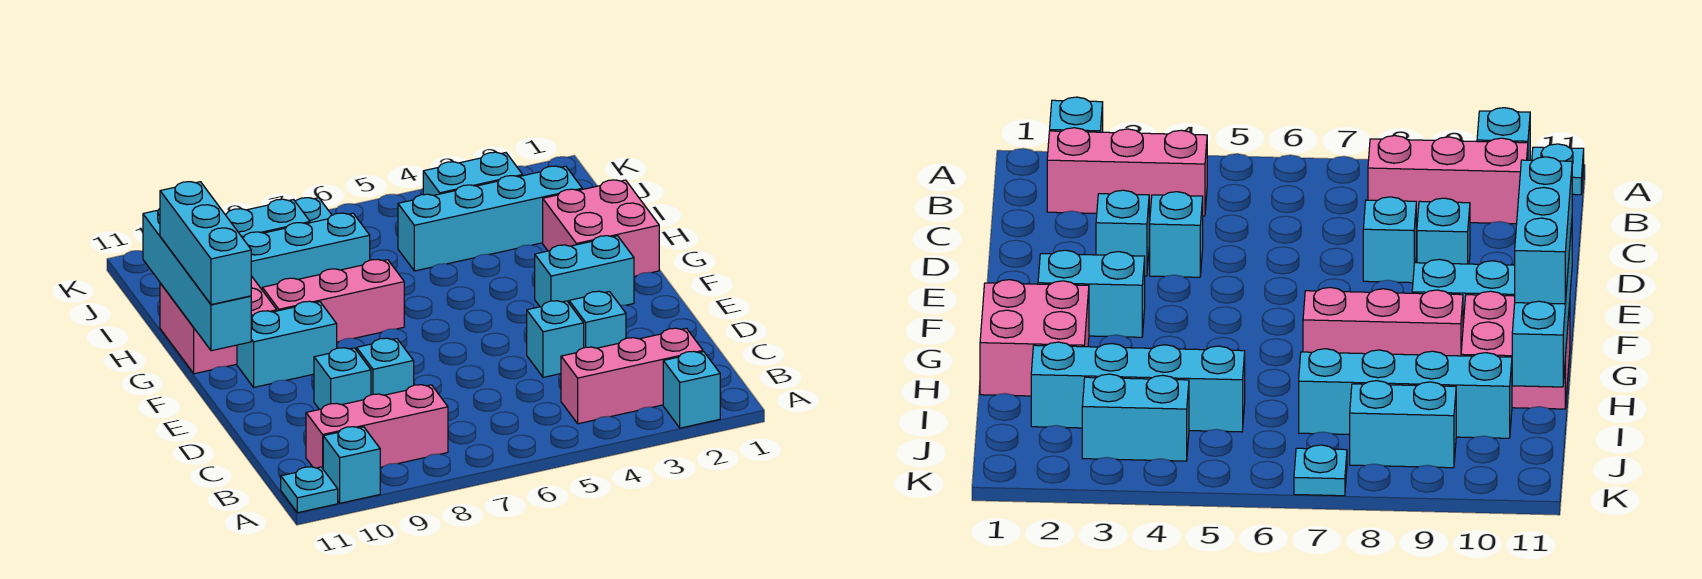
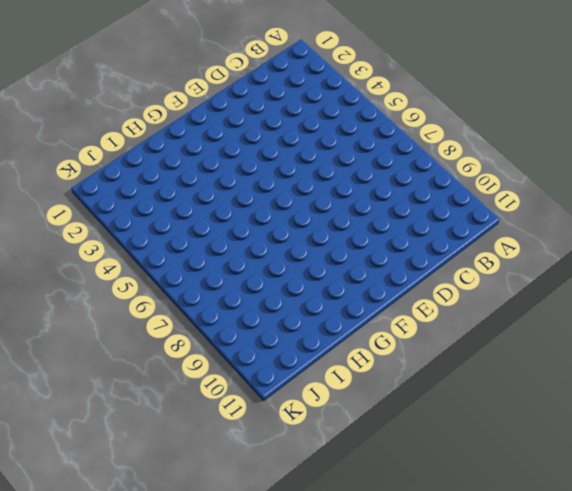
none -> cyan 1x1 brick [663,351,720,428]
none -> cyan 1x1 brick [323,427,380,503]
none -> cyan 1x1 plate [281,467,338,513]

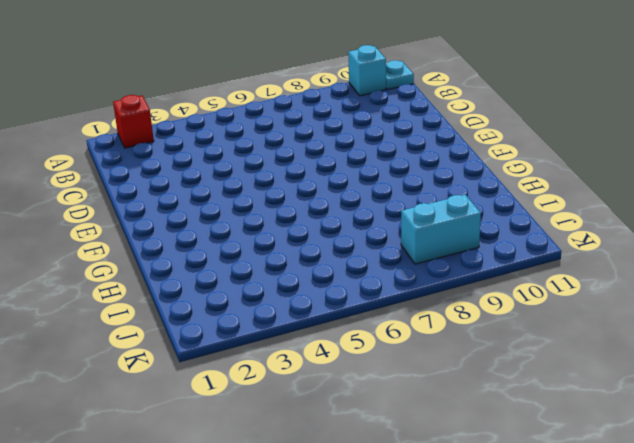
red 1x1 brick [113,95,154,148] -> cyan 1x1 brick [663,351,720,428]
none -> pink 1x3 brick [561,328,703,424]
none -> pink 1x3 brick [306,385,448,468]
none -> cyan 1x1 brick [569,291,626,348]

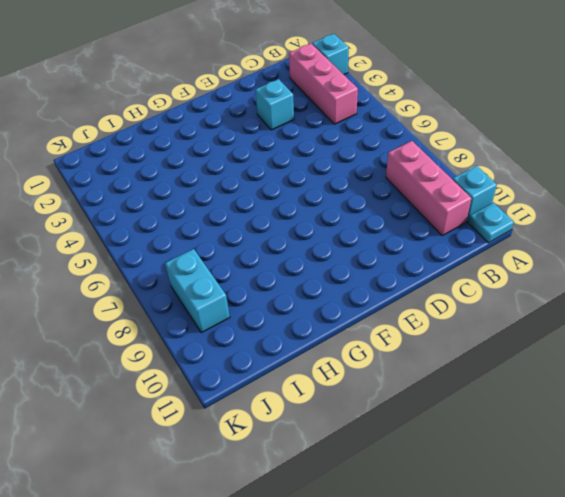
none -> cyan 1x1 brick [527,301,584,377]
none -> cyan 1x1 brick [357,338,414,395]
none -> cyan 1x1 brick [314,348,371,410]

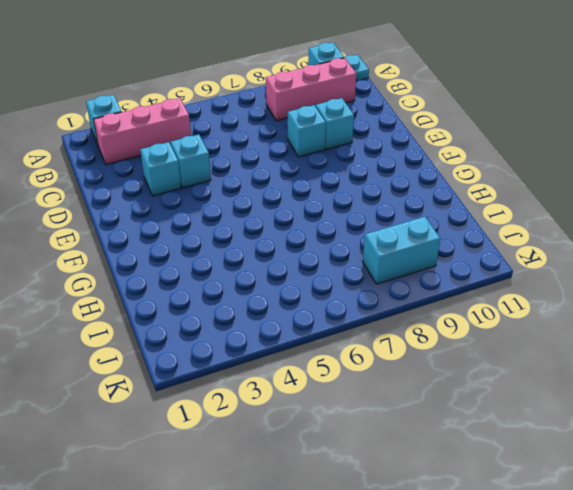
none -> cyan 1x2 brick [535,236,634,307]
none -> cyan 1x2 brick [237,301,337,387]
none -> pink 2x2 brick [543,180,659,276]

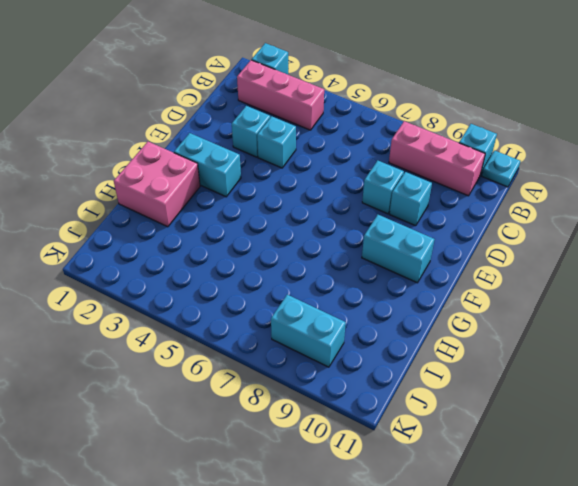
none -> pink 1x3 brick [262,259,404,342]
none -> pink 2x2 brick [160,276,277,374]
none -> cyan 1x4 brick [398,166,582,271]

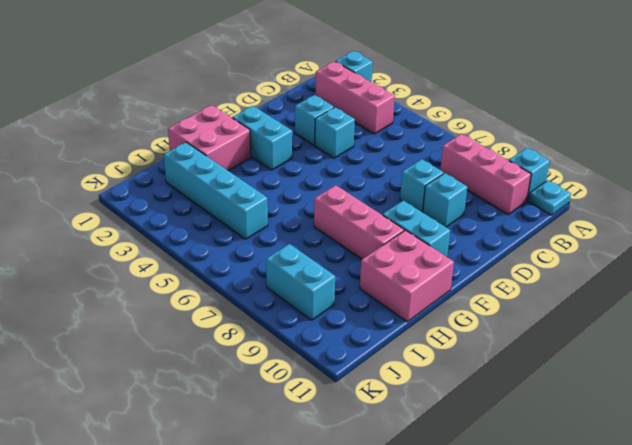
none -> cyan 1x4 brick [243,213,370,289]
none -> cyan 1x2 brick [423,152,523,195]
none -> cyan 1x1 plate [295,198,332,223]

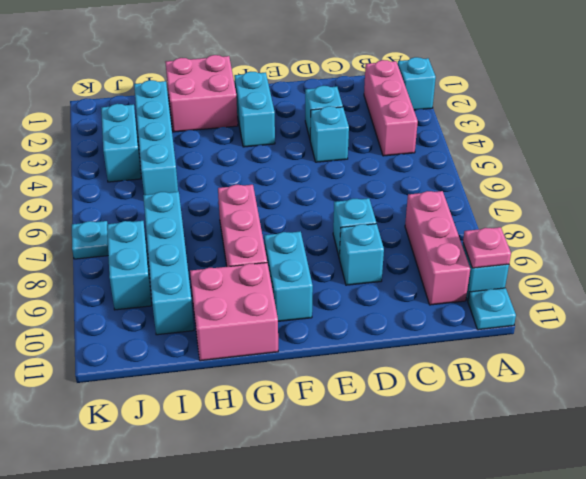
pink 1x1 plate [463,227,511,268] -> none
none -> cyan 1x4 brick [143,209,251,351]
none -> cyan 1x3 brick [160,182,251,305]

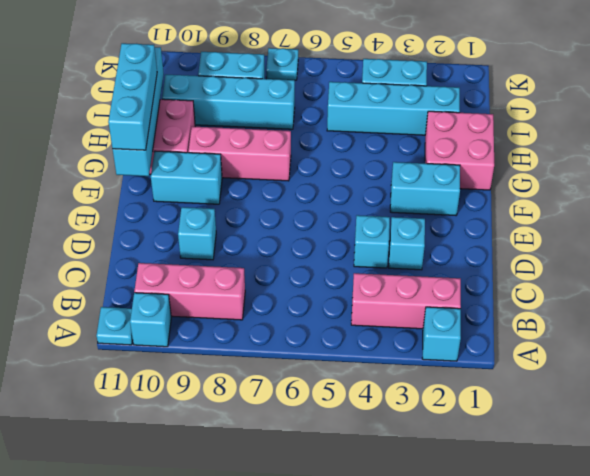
none -> cyan 1x1 brick [357,338,414,395]

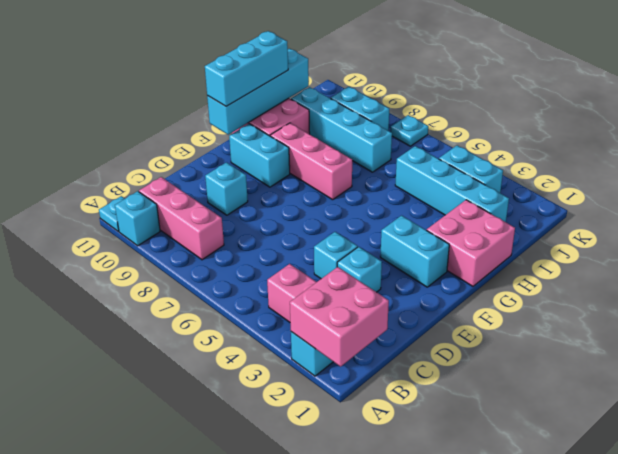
pink 2x2 brick [290,267,389,367] -> none
none -> cyan 1x1 brick [357,338,414,395]

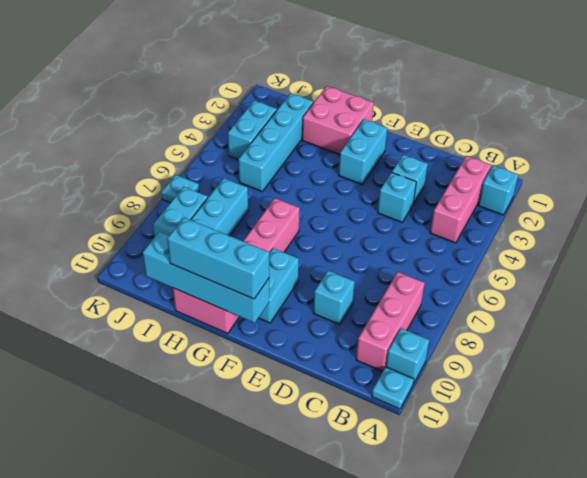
none -> cyan 1x1 brick [357,338,414,395]

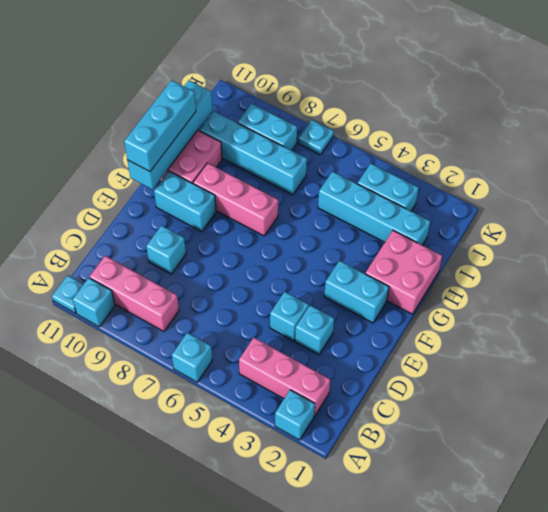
cyan 1x1 brick [172,333,212,382] -> cyan 1x1 brick moved to [357,338,414,395]

